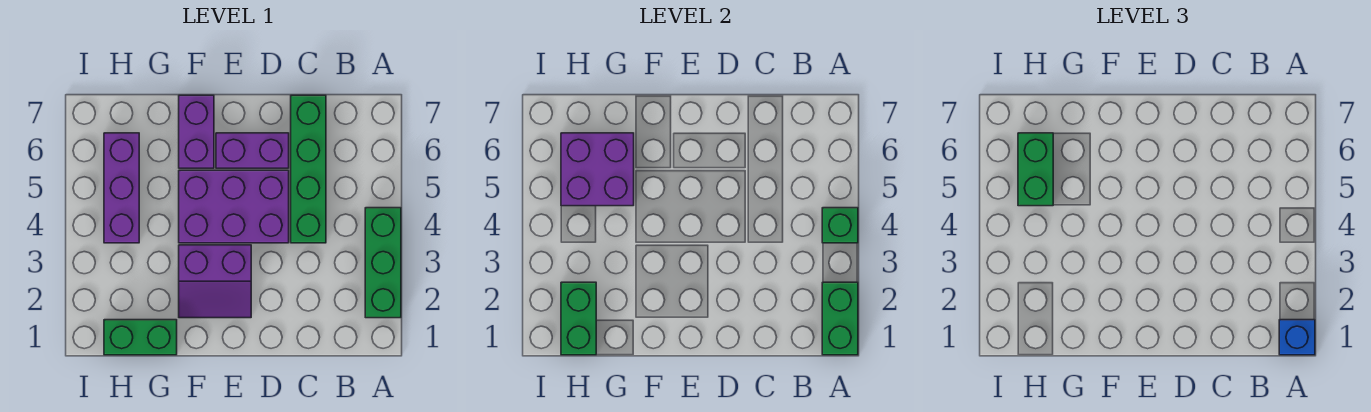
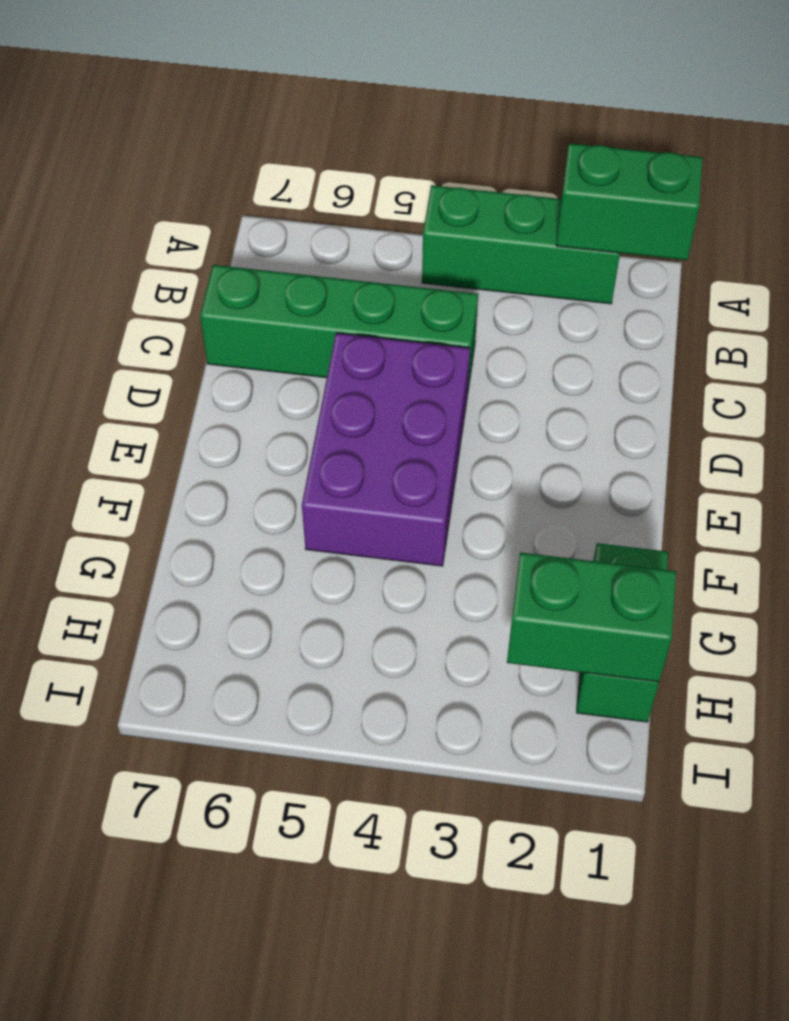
none -> purple 1x2 brick [216,133,289,168]
none -> purple 2x2 slope [179,245,251,318]
none -> purple 1x2 brick [179,95,214,168]

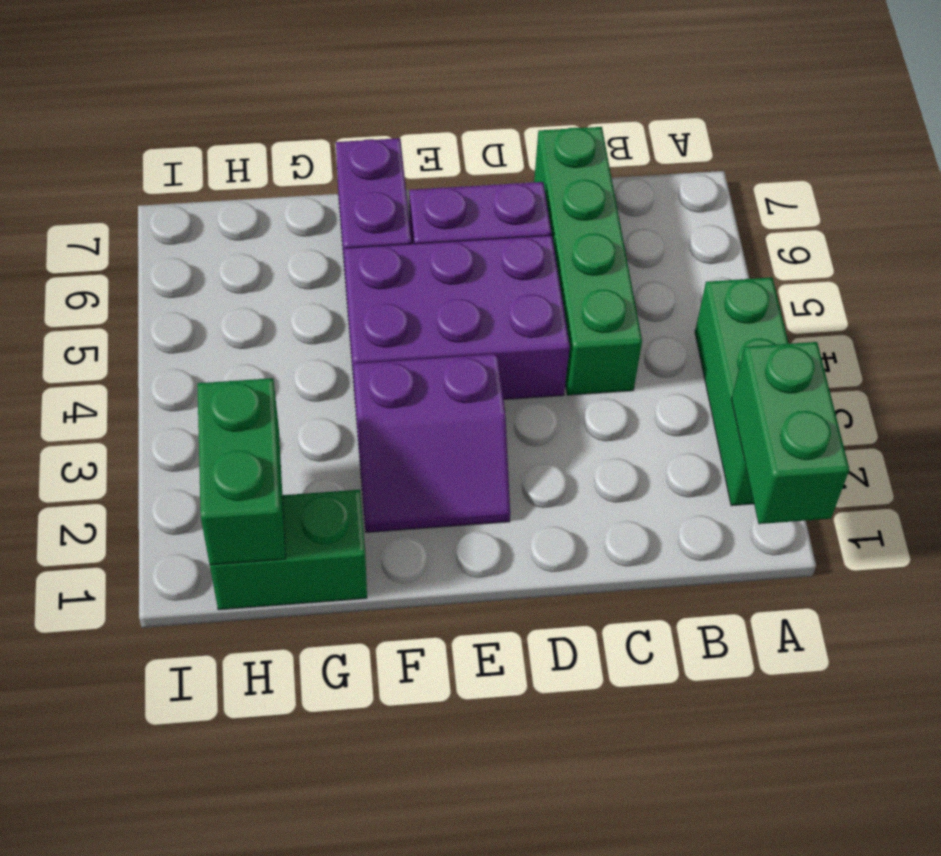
none -> purple 1x3 brick [104,133,139,243]
none -> green 1x1 brick [822,208,858,243]
none -> purple 2x2 brick [561,133,634,206]

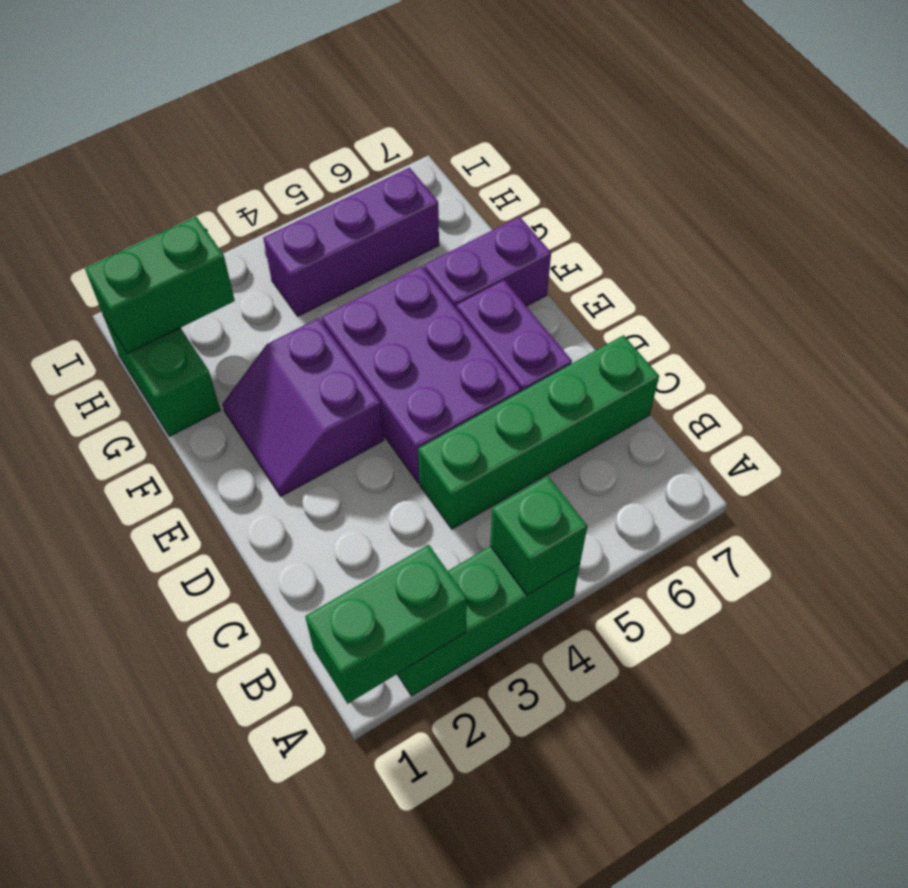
none -> purple 2x2 brick [561,133,634,206]
none -> blue 1x1 brick [1279,320,1315,355]
none -> green 1x2 brick [1018,133,1053,206]

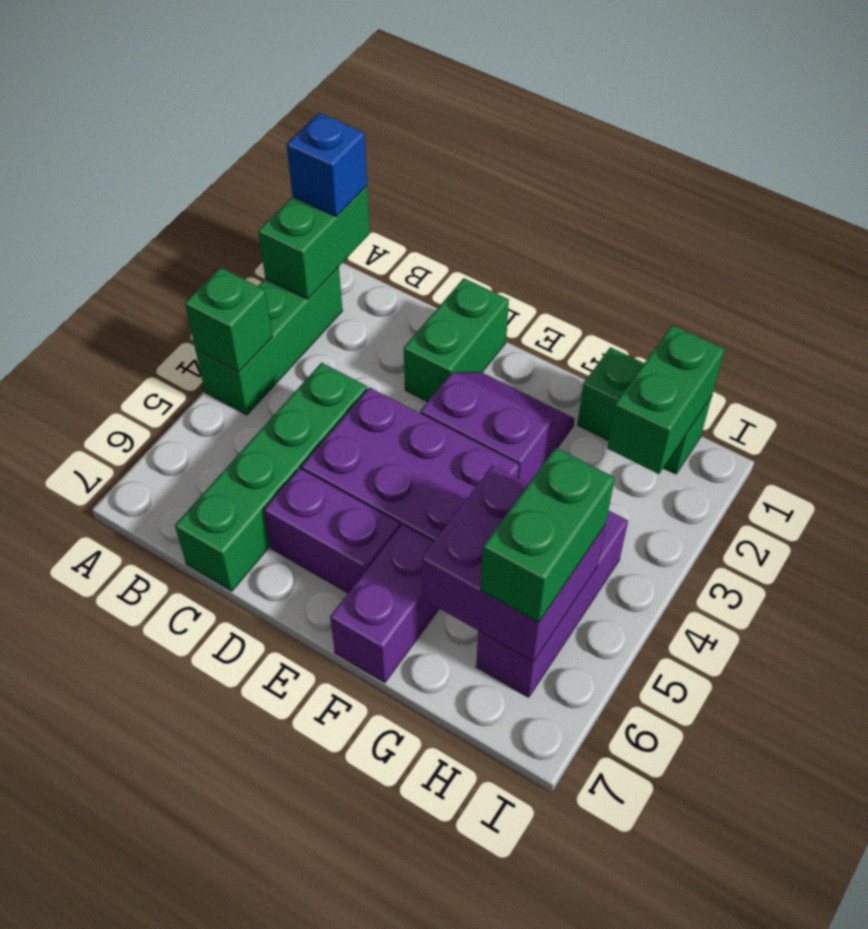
green 1x2 brick [404,278,509,402] -> none

